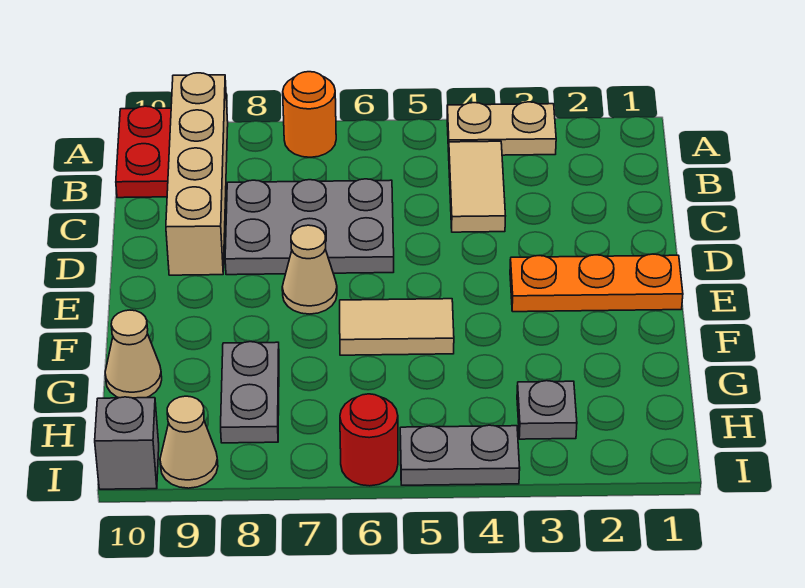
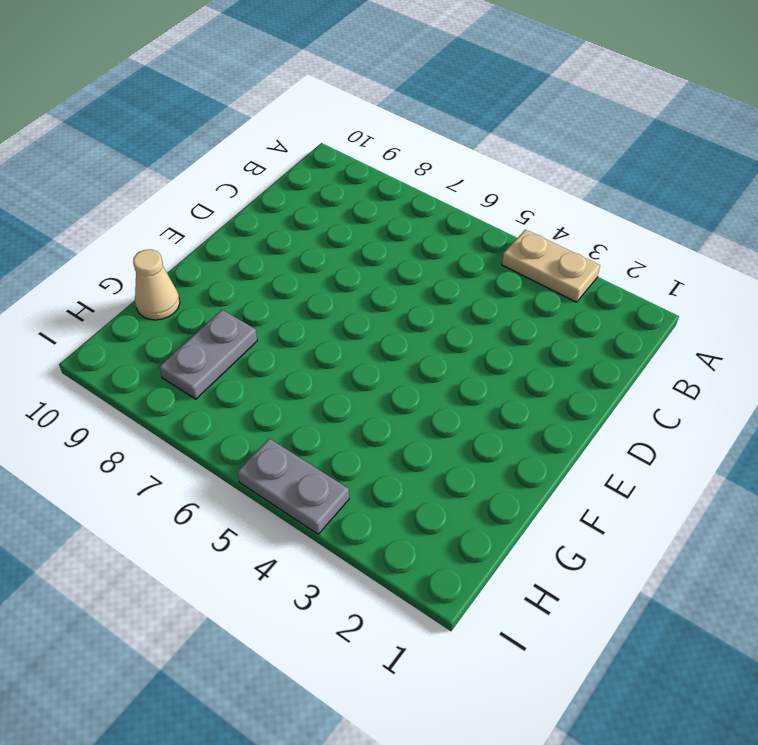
none -> orange 1x1 round brick [283,72,336,157]
none -> tan 1x4 brick [166,73,228,275]
none -> red 1x2 plate [116,106,171,198]

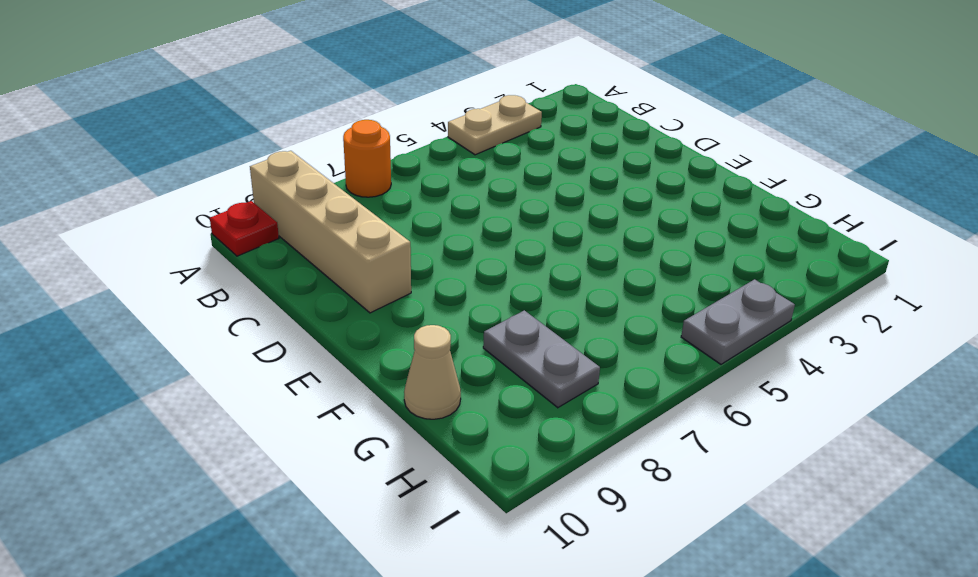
red 1x1 plate [210,201,279,256] -> red 1x2 plate [116,106,171,198]
none -> tan 1x2 tile [449,141,505,232]
none -> grey 2x3 plate [225,179,394,275]
none -> orange 1x3 plate [510,254,683,312]

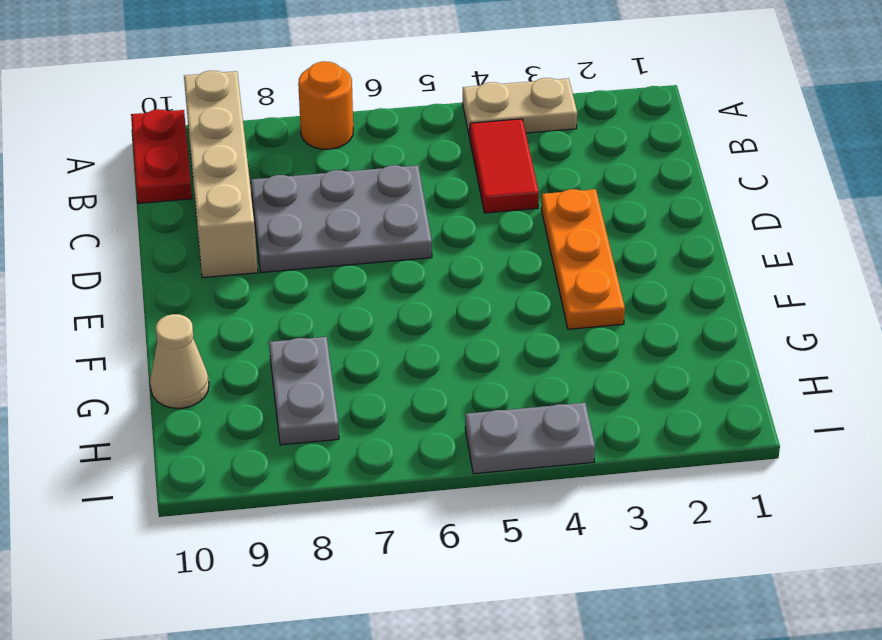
red 1x2 tile [470,119,539,213] -> tan 1x2 tile [449,141,505,232]
orange 1x3 plate [541,189,625,329] -> orange 1x3 plate turned to [510,254,683,312]
none -> tan 1x1 cone [282,225,337,314]
none -> tan 1x2 tile [340,299,454,355]
none -> grey 1x1 plate [517,381,577,439]

